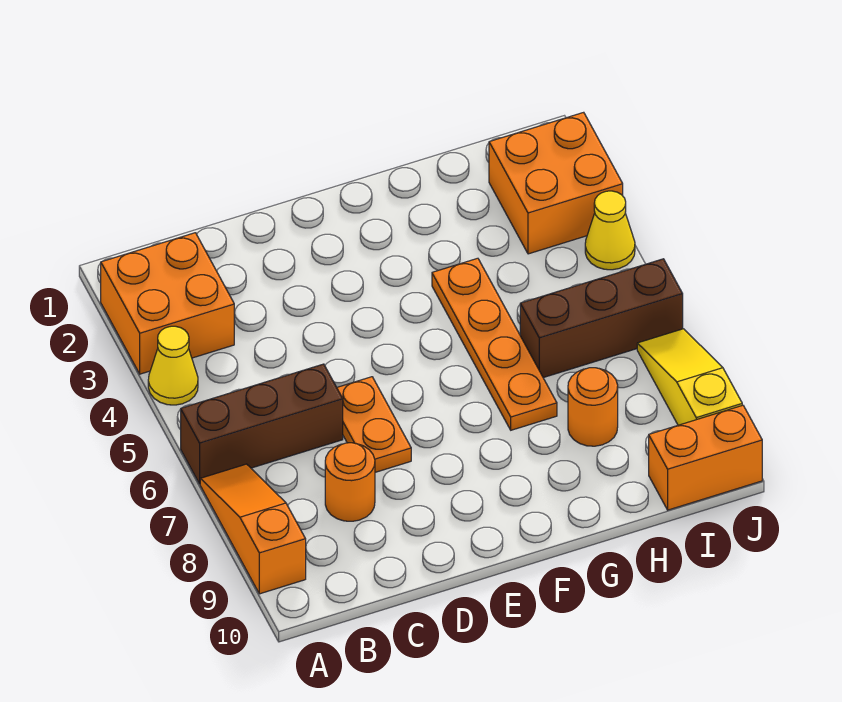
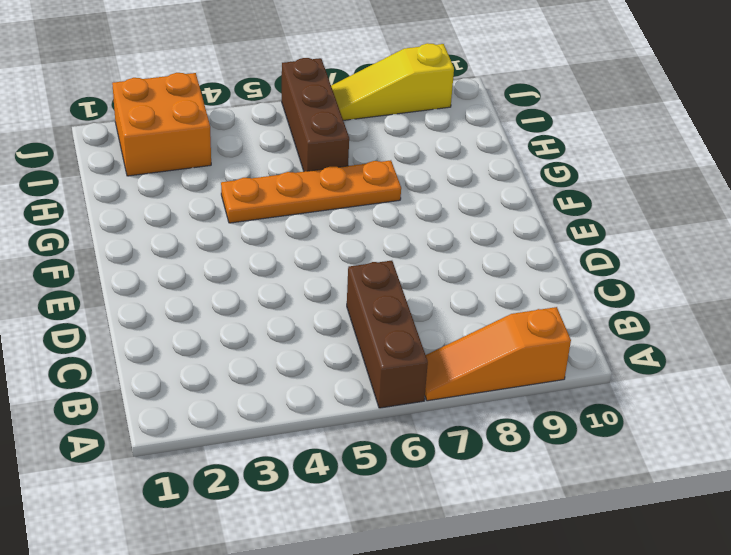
none -> orange 2x2 brick [101,233,234,374]
none -> yellow 1x1 cone [148,326,198,405]
none -> orange 1x1 round brick [325,443,375,521]

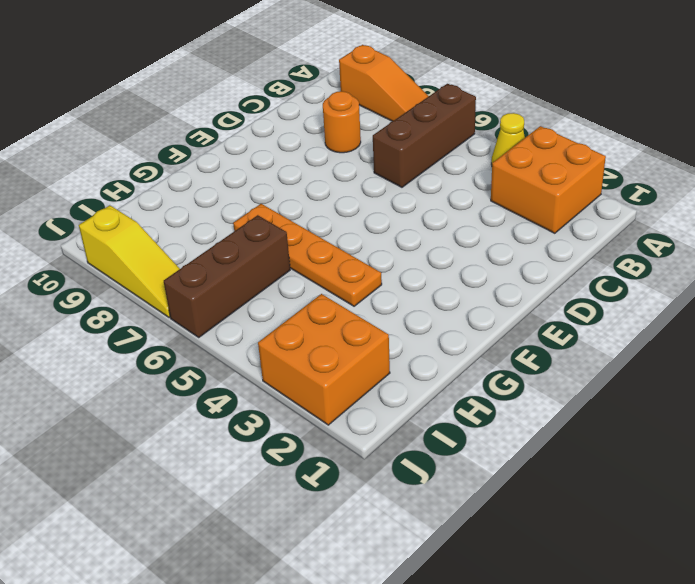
none -> orange 1x2 plate [337,377,411,472]
none -> orange 1x1 round brick [568,368,618,446]
none -> orange 1x2 brick [649,405,762,510]

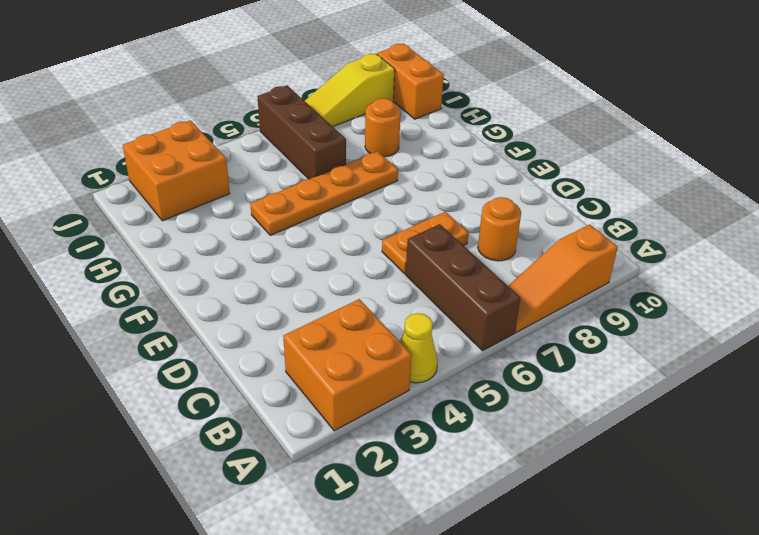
none -> yellow 1x1 cone [585,191,635,270]

